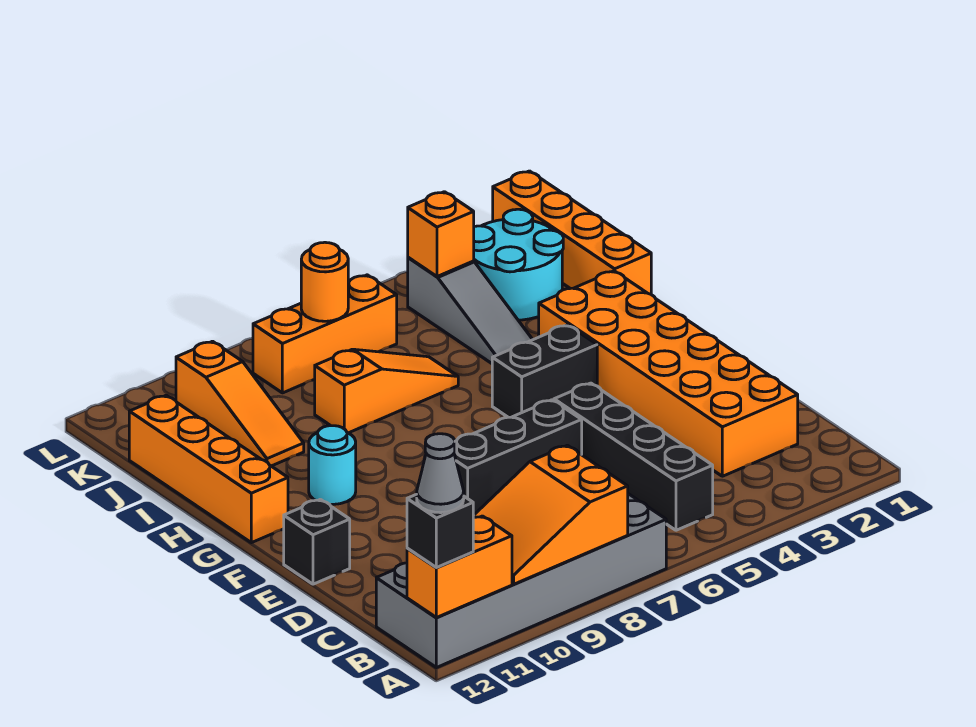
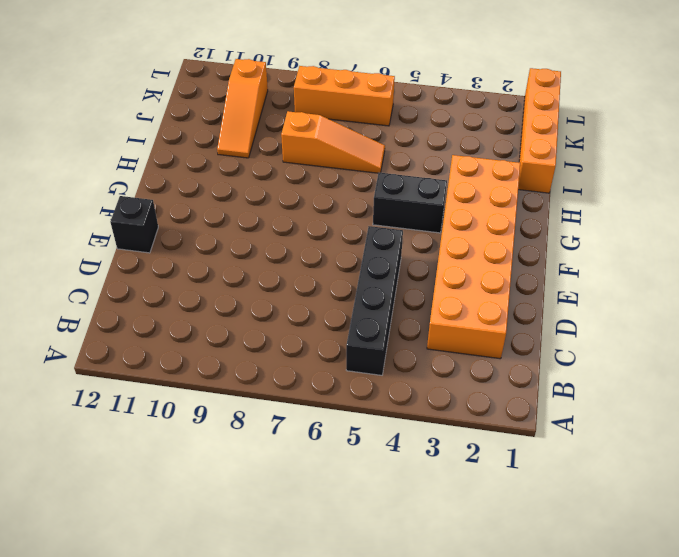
none -> grey 2x6 brick [376,494,666,668]
none -> black 1x3 brick [454,400,582,515]
none -> cyan 1x1 round brick [309,426,356,504]

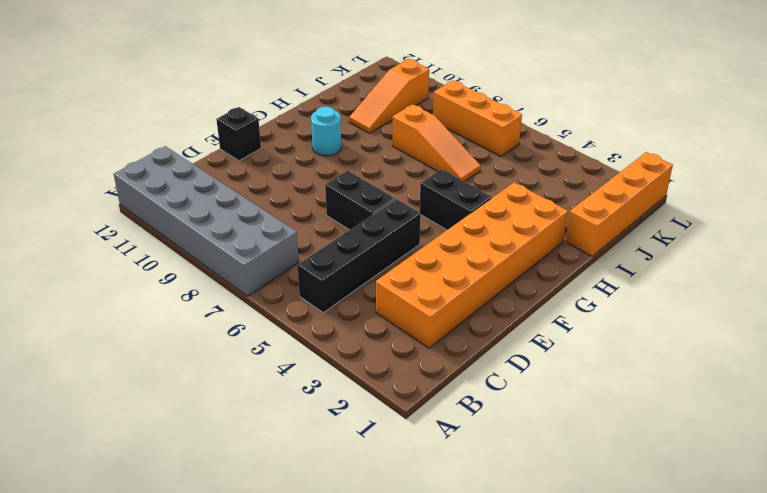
black 1x2 brick [325,171,395,230] -> black 1x3 brick [454,400,582,515]
none -> orange 1x4 brick [129,395,288,543]
none -> grey 1x3 slope [408,257,533,363]
none -> cyan 2x2 round brick [474,209,563,320]

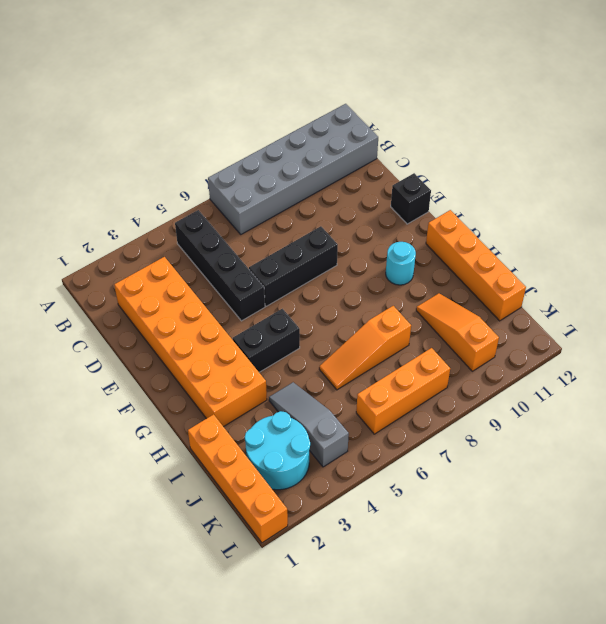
none -> orange 2x3 slope [473,445,628,584]
none -> orange 1x2 brick [407,516,512,618]
none -> orange 1x1 brick [408,192,474,276]

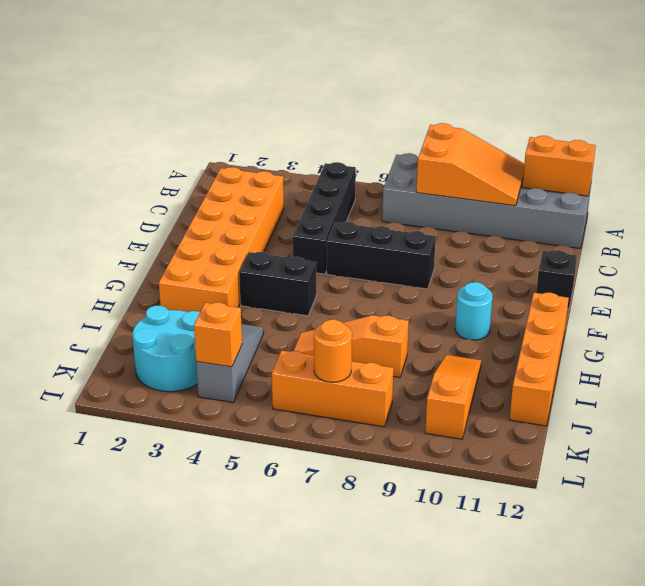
none -> orange 1x4 brick [493,171,651,294]
none -> black 1x1 brick [407,494,473,568]
none -> grey 1x1 cone [417,434,464,513]

